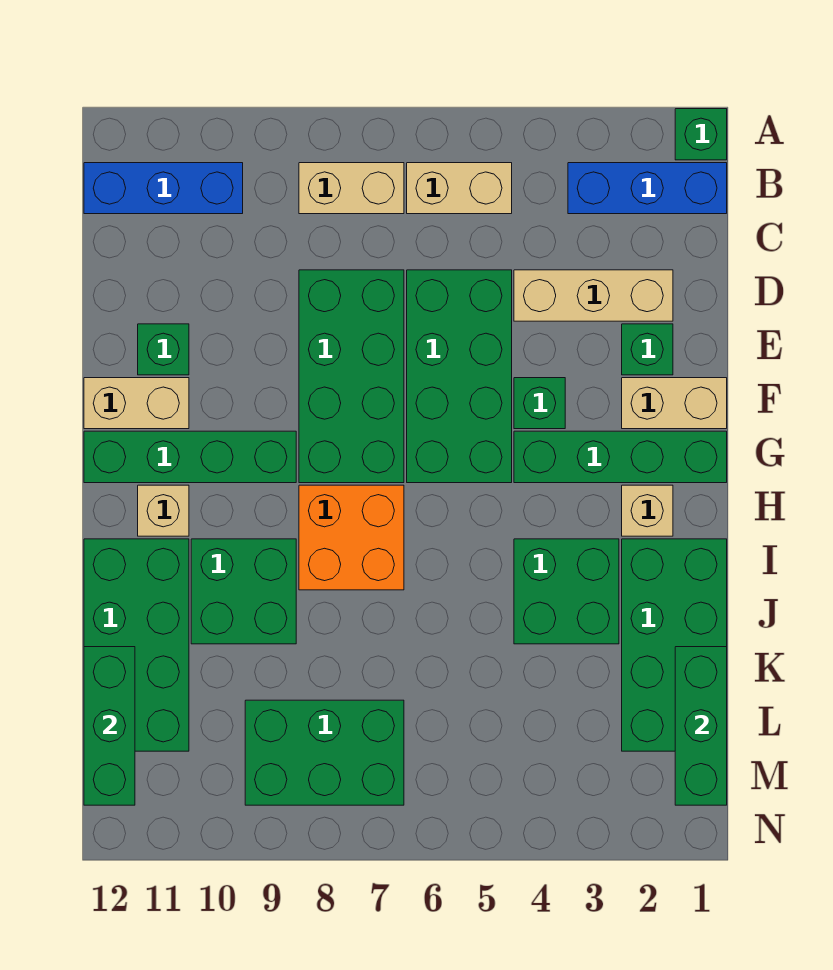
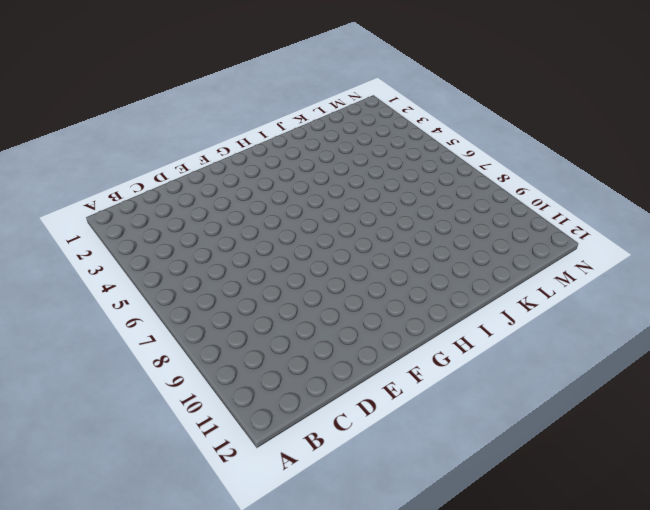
none -> green 1x1 brick [675,109,727,160]
none -> blue 1x3 brick [568,163,727,214]
none -> tan 1x2 brick [407,163,512,214]

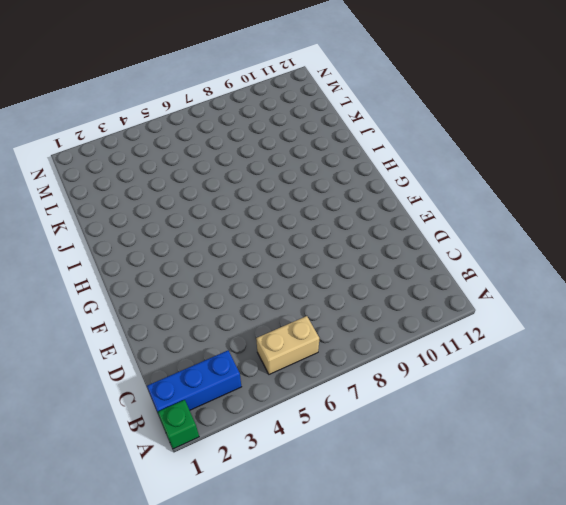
none -> tan 1x2 brick [299,163,404,214]
none -> blue 1x3 brick [84,163,243,214]
none -> tan 1x3 brick [514,270,673,321]

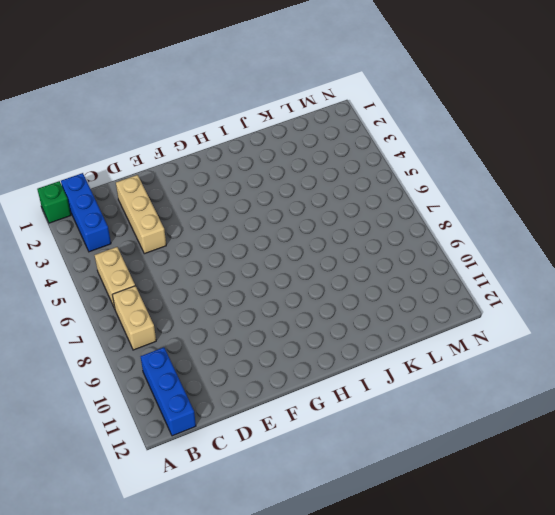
none -> green 2x4 brick [407,270,512,483]
none -> green 2x4 brick [299,270,404,483]
none -> green 1x1 brick [622,324,673,375]

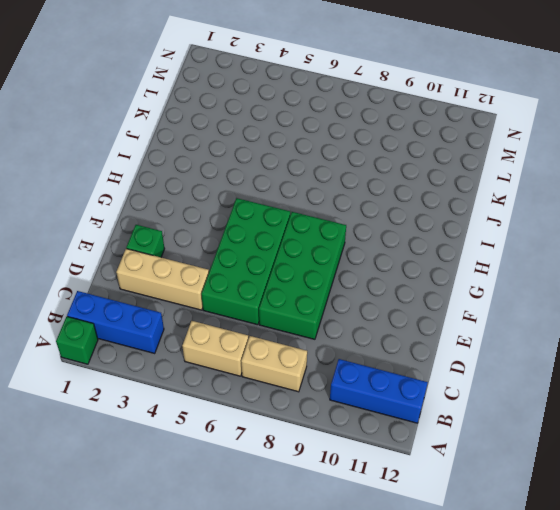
none -> green 1x1 brick [138,324,189,375]
none -> tan 1x2 brick [622,378,727,429]
none -> green 1x1 brick [514,378,565,429]

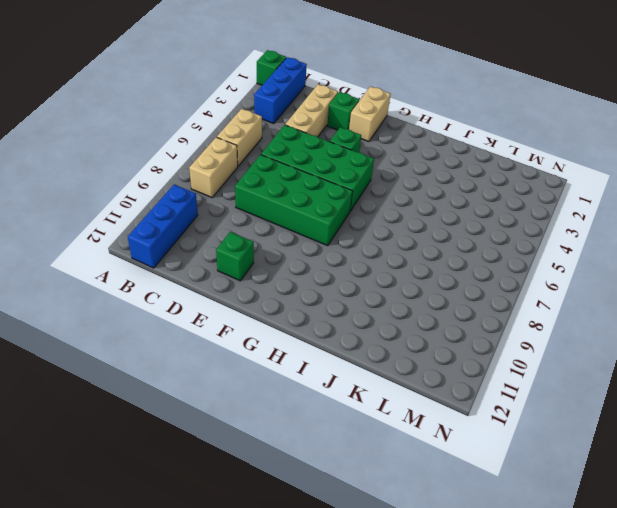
none -> tan 1x2 brick [84,378,189,429]
none -> green 1x4 brick [514,431,727,483]
none -> green 1x4 brick [84,431,296,483]

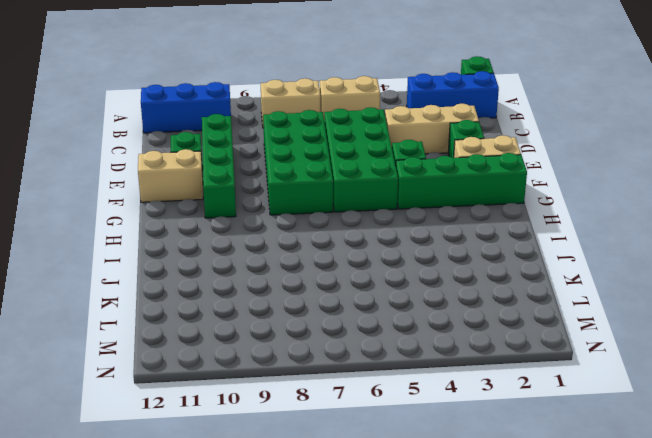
green 1x4 brick [202,114,236,218] -> green 1x4 brick turned to [84,431,296,483]
none -> tan 1x1 brick [622,485,673,536]
none -> orange 2x2 brick [299,485,404,590]
none -> tan 1x1 brick [138,485,189,536]

